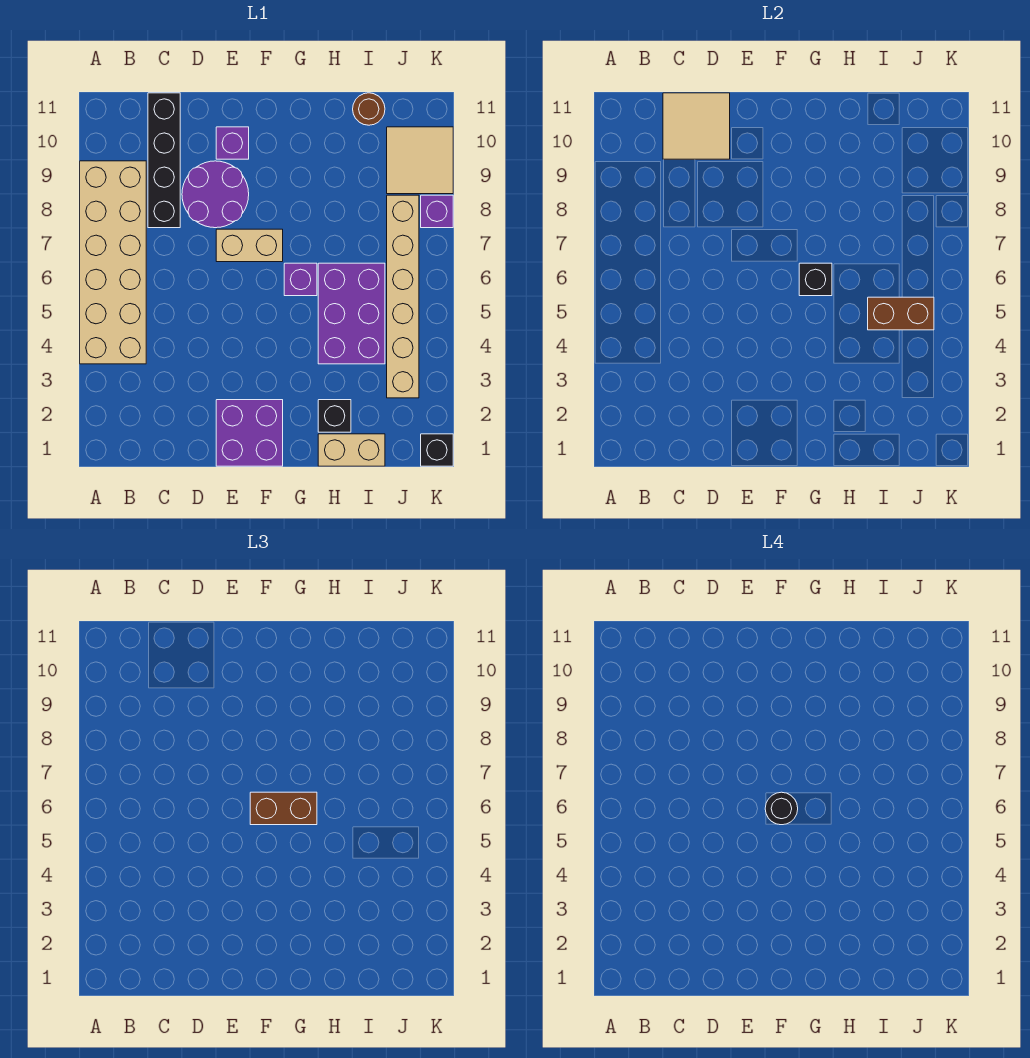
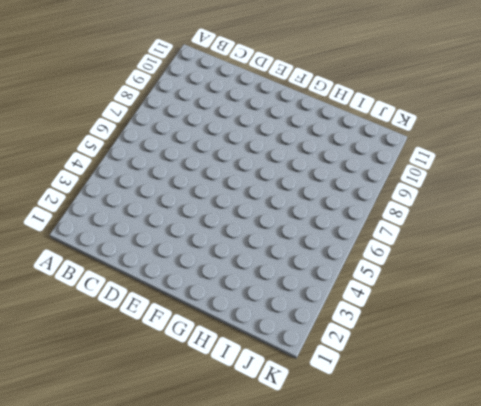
none -> tan 2x6 brick [80,161,146,364]
none -> black 1x4 brick [148,93,180,228]
none -> purple 2x2 round brick [182,161,249,228]

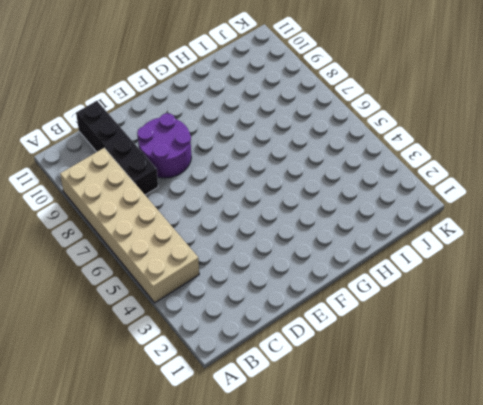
none -> purple 2x2 brick [216,400,283,466]
none -> tan 1x2 brick [216,229,283,262]
none -> purple 1x1 brick [216,127,249,159]

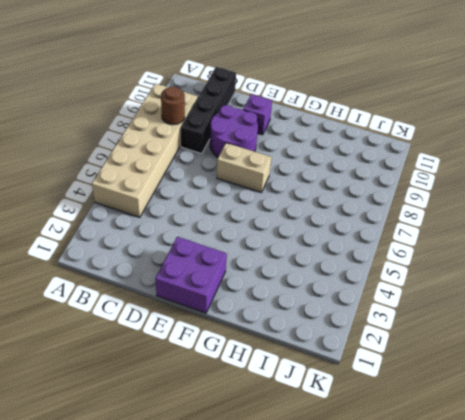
brown 1x1 round brick [161,86,185,125] -> brown 1x1 round brick moved to [353,93,385,125]
none -> purple 1x1 brick [284,263,317,296]
none -> tan 1x2 brick [318,434,385,466]
none -> black 1x1 brick [318,400,351,432]

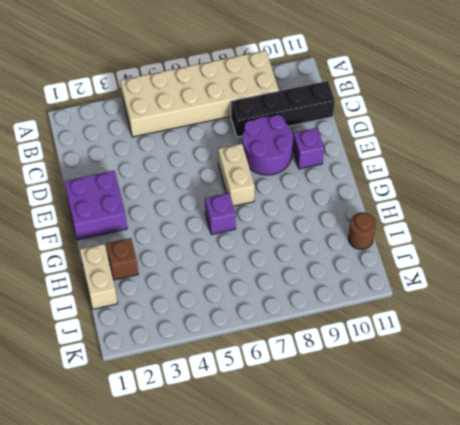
brown 1x1 brick [106,238,138,280] -> black 1x1 brick [318,400,351,432]
none -> purple 2x3 brick [318,263,385,364]
none -> tan 1x6 brick [387,195,419,398]
none -> tan 2x2 tile [387,127,453,194]

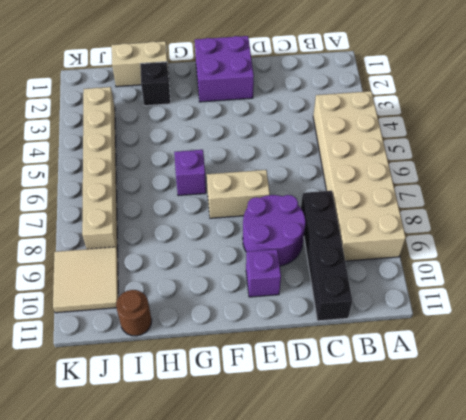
none -> purple 2x3 brick [318,263,385,364]
none -> black 1x1 brick [421,434,453,466]
none -> purple 1x1 brick [421,195,453,228]

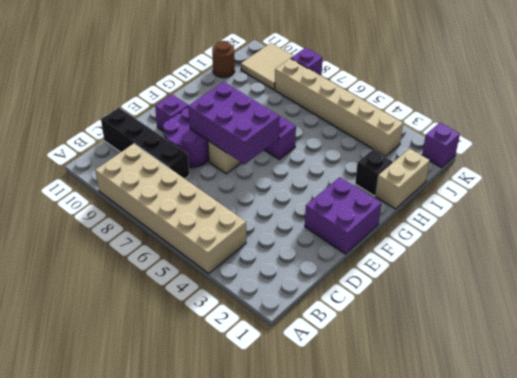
purple 2x3 brick [188,82,280,164] -> purple 2x3 brick moved to [318,263,385,364]
purple 1x1 brick [422,123,460,168] -> black 1x1 brick [421,434,453,466]
none -> tan 2x2 tile [663,93,730,159]
none -> black 1x1 brick [799,263,832,296]
none -> brown 1x2 brick [868,297,934,330]

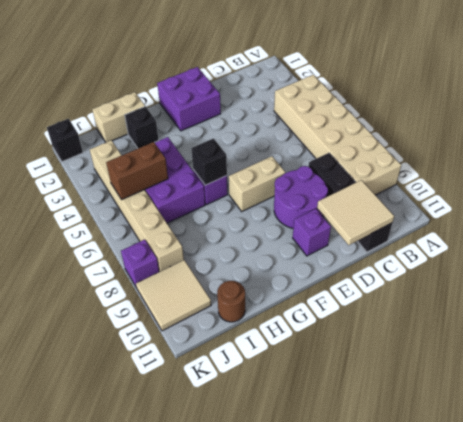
none -> brown 1x2 brick [250,792,317,825]
none -> black 1x1 round brick [765,792,798,825]

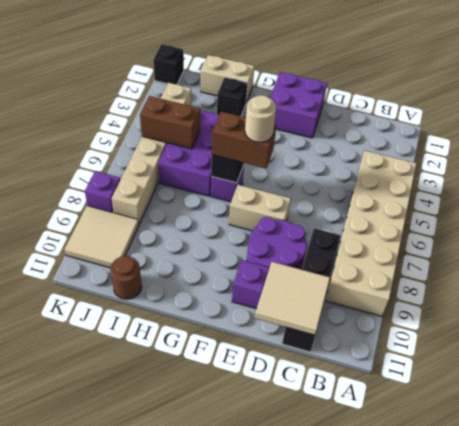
tan 1x1 round brick [245,95,276,142] -> black 1x1 round brick [765,792,798,825]

